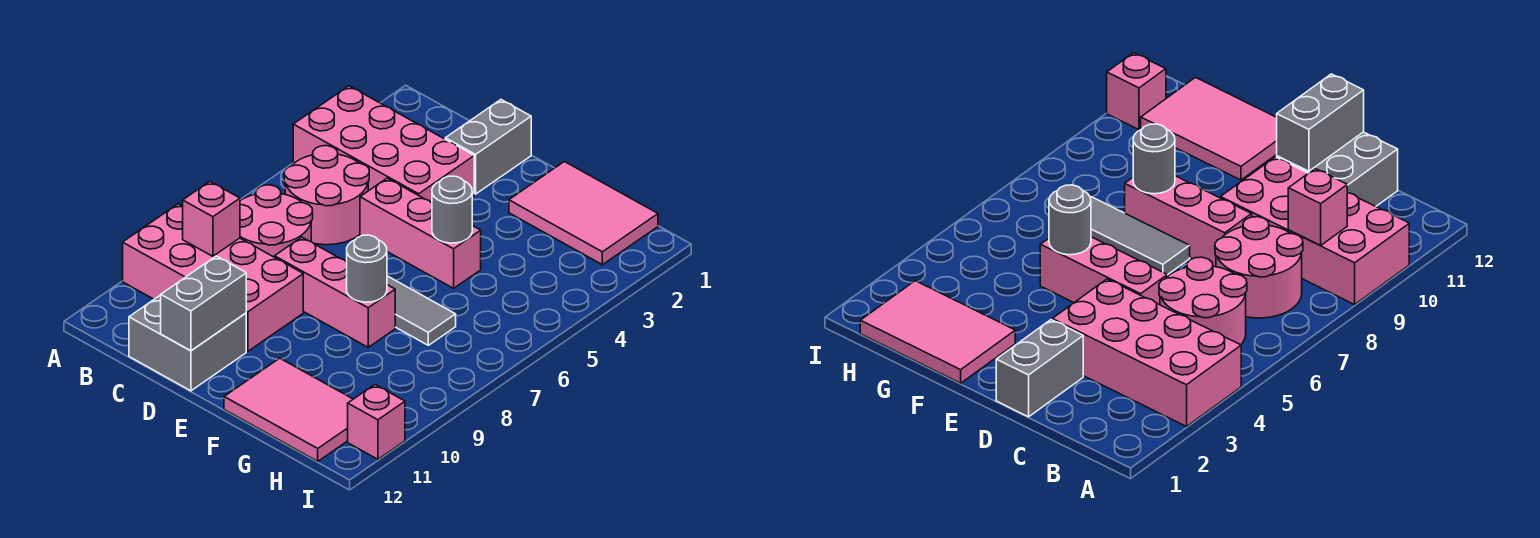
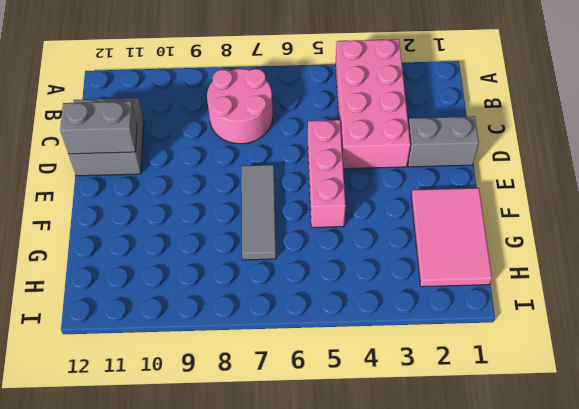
none -> pink 2x4 brick [123,204,303,351]
none -> pink 2x2 round brick [284,146,369,245]
none -> pink 1x3 brick [275,237,395,347]

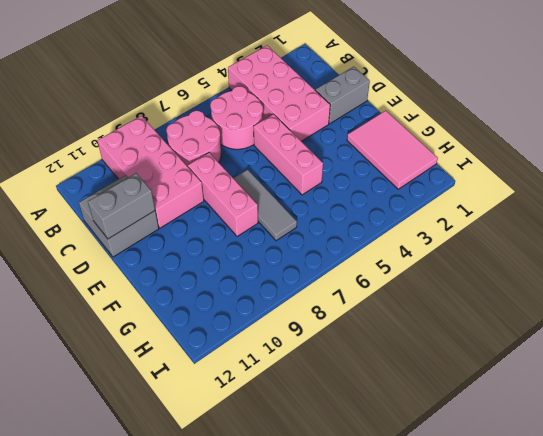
none -> pink 2x3 tile [224,358,353,461]
none -> pink 1x1 brick [348,385,405,459]
none -> pink 1x1 brick [183,182,240,256]

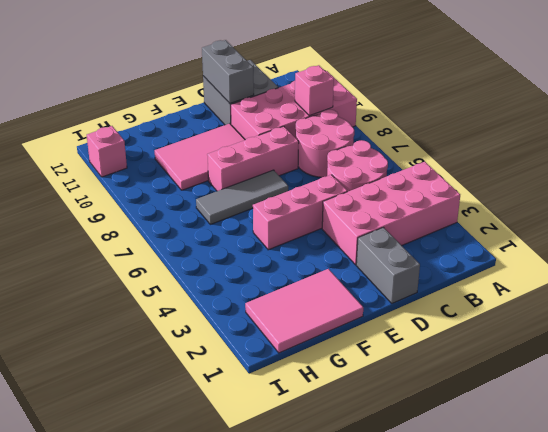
pink 2x3 tile [155,124,245,190] -> pink 2x3 tile moved to [224,358,353,461]
none -> grey 1x1 round brick [432,176,472,243]
none -> grey 1x1 round brick [347,235,387,302]

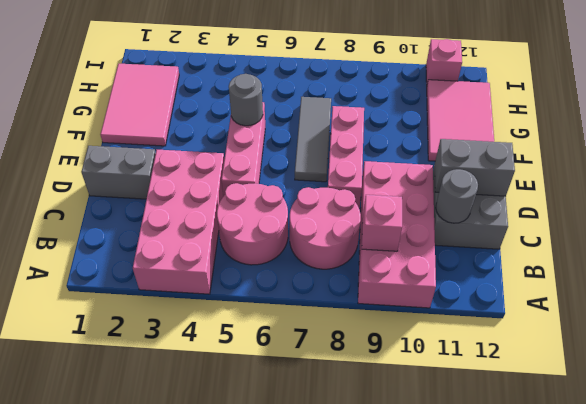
grey 1x1 round brick [436,169,478,223] -> grey 1x1 round brick moved to [347,235,387,302]

